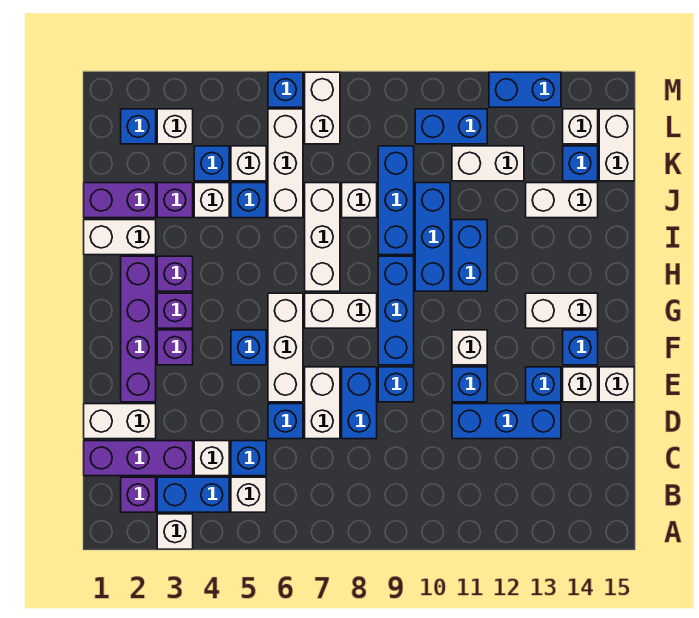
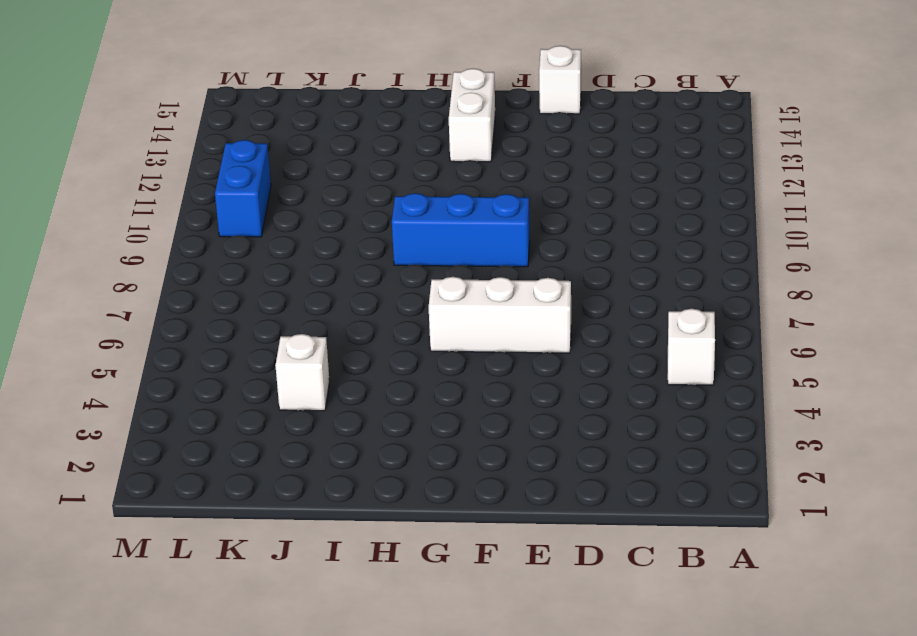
none -> white 1x1 brick [157,514,193,549]
none -> purple 1x1 brick [121,477,156,512]
none -> blue 1x2 brick [157,477,229,512]
none -> purple 1x3 brick [84,441,193,476]

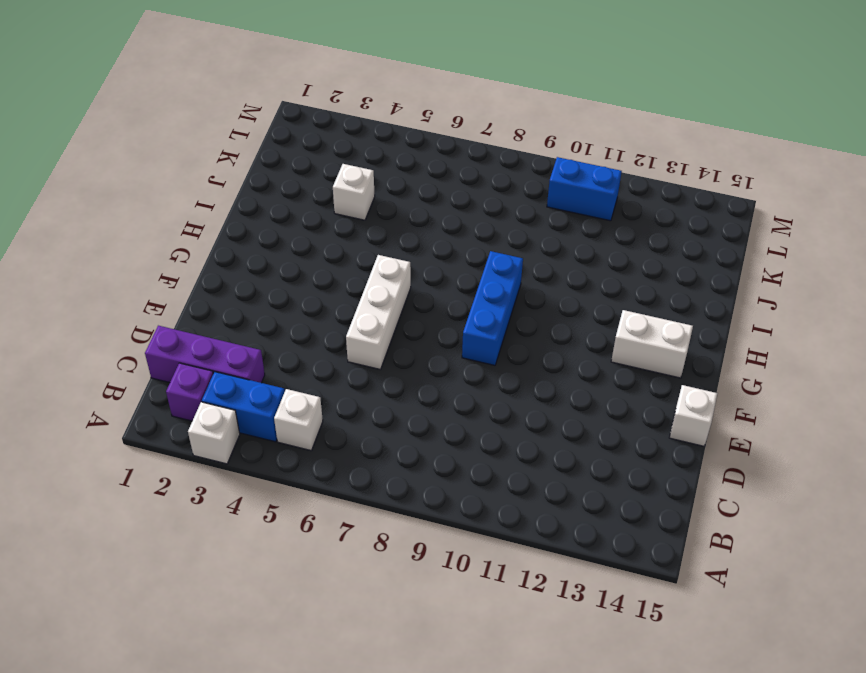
none -> white 1x1 brick [194,441,229,476]
none -> blue 1x1 brick [231,441,266,476]
none -> white 1x2 brick [84,404,156,439]
none -> blue 1x1 brick [268,404,303,439]

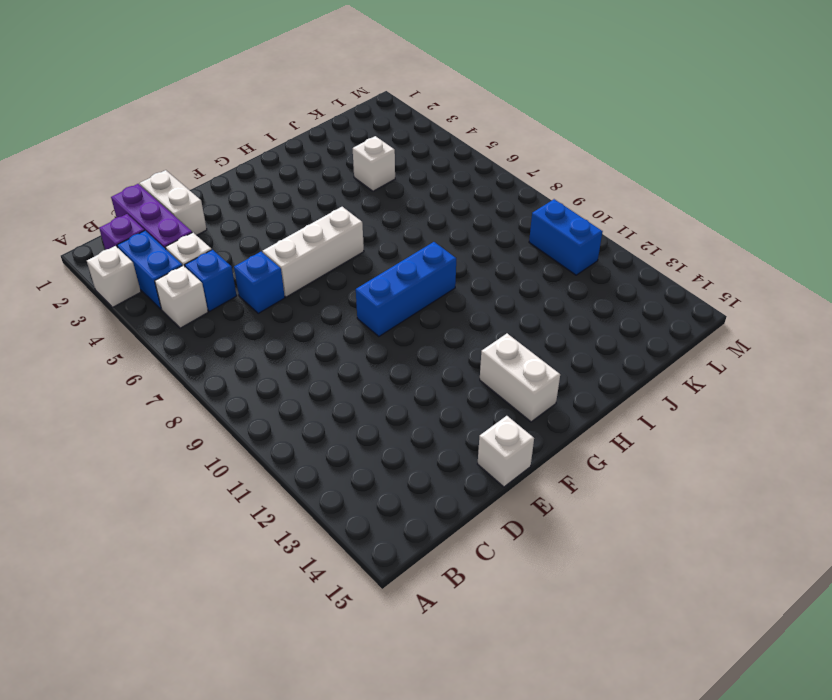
none -> white 1x2 brick [305,367,340,439]
none -> blue 1x2 brick [342,367,377,439]
none -> blue 1x3 brick [452,404,561,439]
none -> purple 1x4 brick [121,256,156,402]

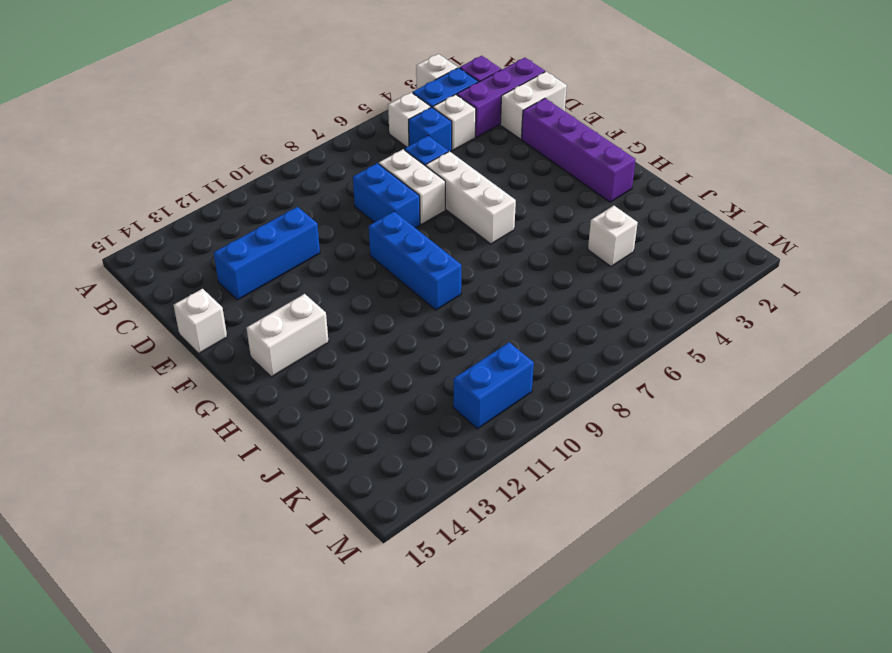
none -> blue 1x1 brick [378,367,414,402]
none -> blue 1x1 brick [452,367,487,402]
none -> blue 1x1 brick [526,367,561,402]
none -> white 1x1 brick [563,367,598,402]

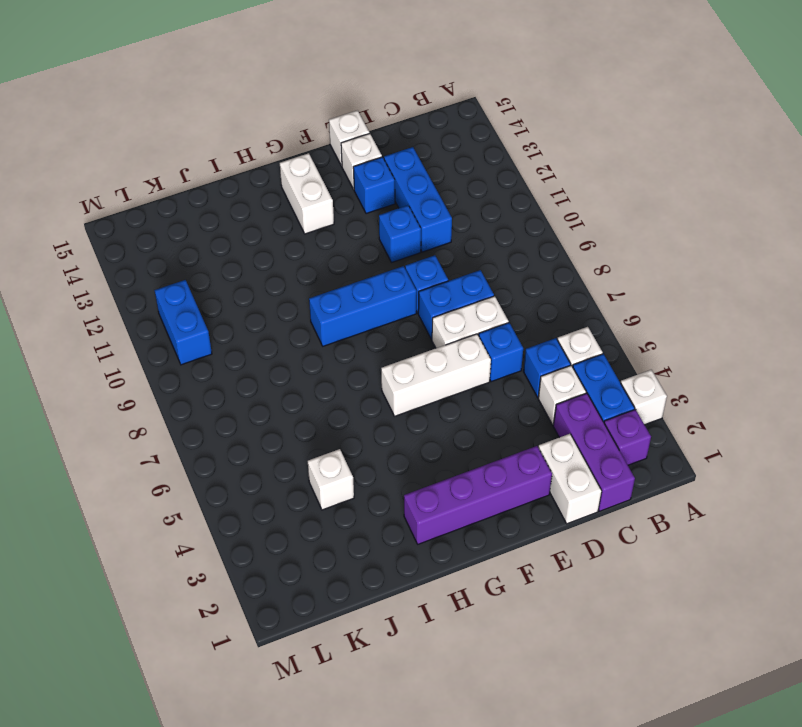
none -> purple 1x1 brick [157,330,193,365]
none -> blue 1x1 brick [231,330,266,365]
none -> white 1x1 brick [452,330,487,365]
none -> blue 1x1 brick [563,330,598,365]

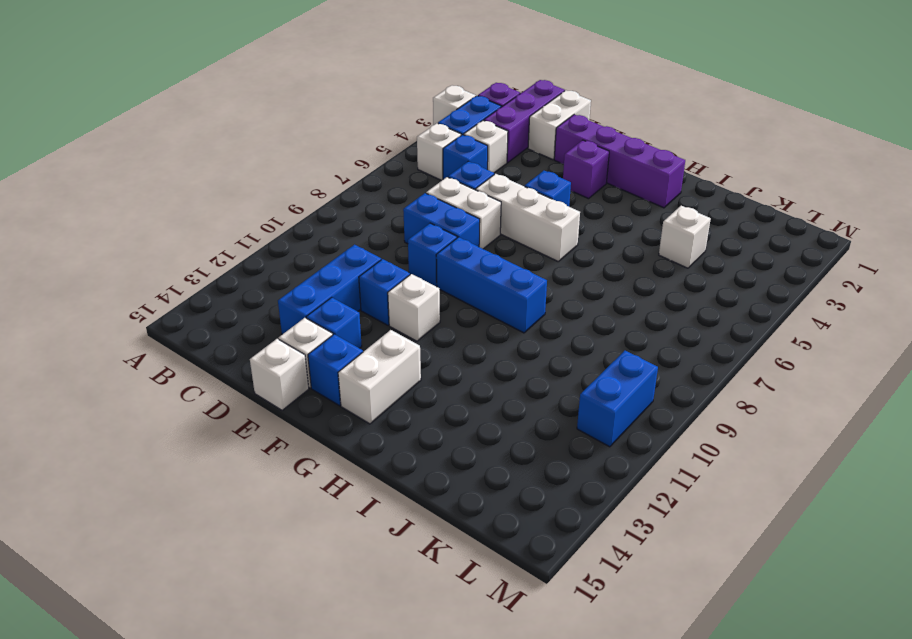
none -> purple 1x1 brick [157,293,193,328]
none -> white 1x2 brick [305,293,377,328]
none -> purple 1x1 brick [157,256,193,291]
none -> white 1x3 brick [305,183,340,291]

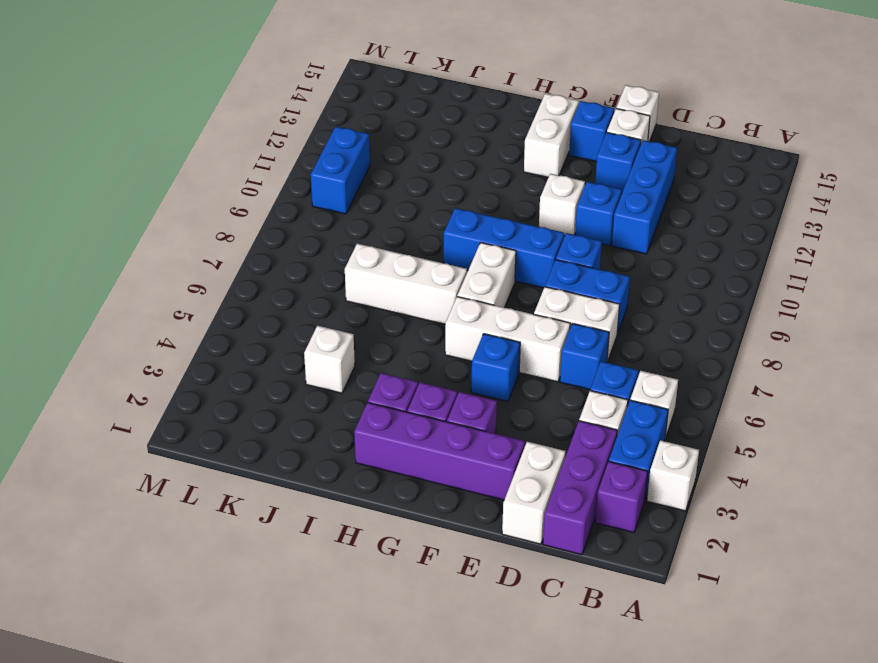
none -> blue 1x3 brick [415,183,450,291]
none -> blue 1x2 brick [452,220,487,291]
none -> white 1x2 brick [84,220,156,255]
none -> blue 1x3 brick [378,146,414,255]

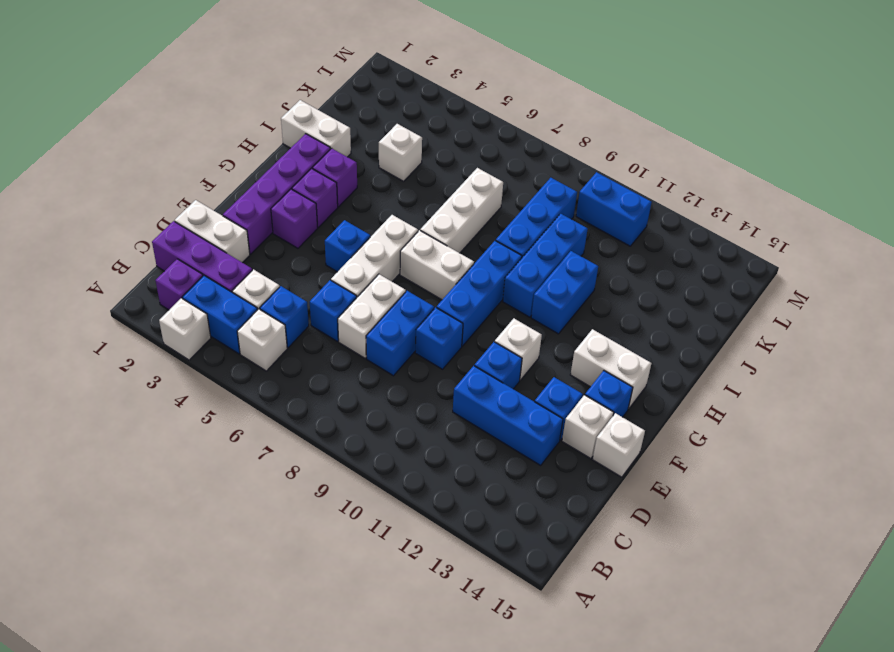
none -> purple 1x2 brick [84,183,156,218]
none -> purple 1x1 brick [157,183,193,218]
none -> blue 1x1 brick [231,183,266,218]
none -> white 1x3 brick [268,109,303,218]

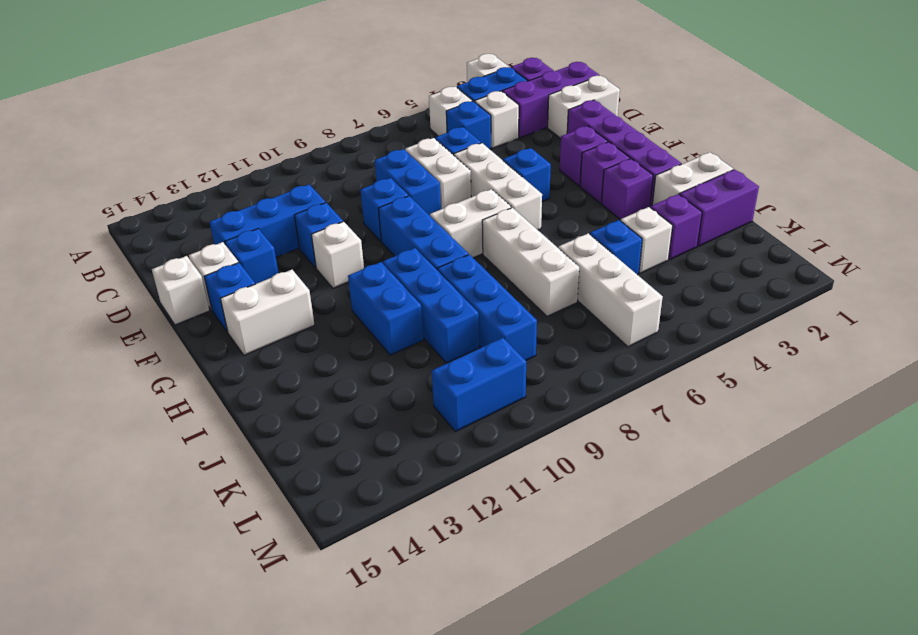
none -> white 1x1 brick [342,183,377,218]
none -> white 1x2 brick [526,183,598,218]
none -> blue 1x1 brick [194,146,229,181]
none -> white 1x1 brick [231,146,266,181]

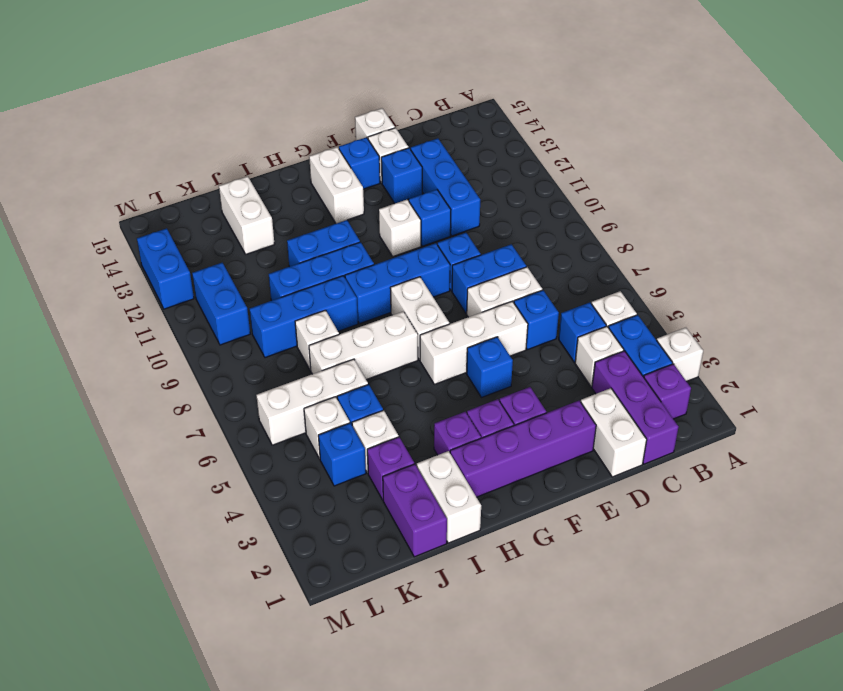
none -> white 1x2 brick [452,146,524,181]
none -> blue 1x1 brick [563,146,598,181]
none -> white 1x2 brick [599,109,634,181]
none -> blue 1x1 brick [121,109,156,144]

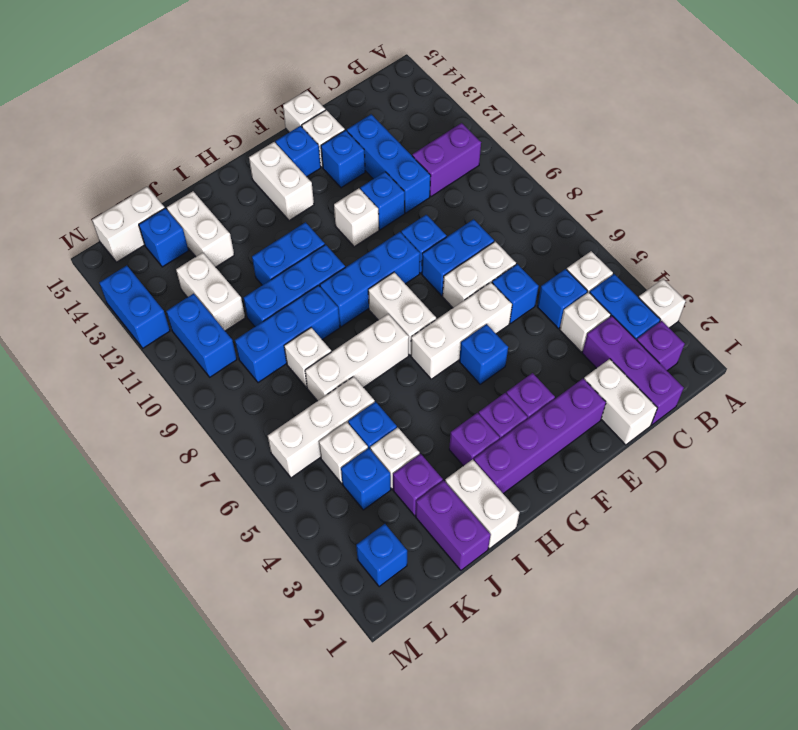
purple 1x2 brick [412,123,481,197] -> none
none -> white 1x1 brick [157,109,193,144]
none -> white 1x2 brick [305,72,340,144]
none -> white 1x1 brick [563,109,598,144]
none -> blue 1x1 brick [268,72,303,107]

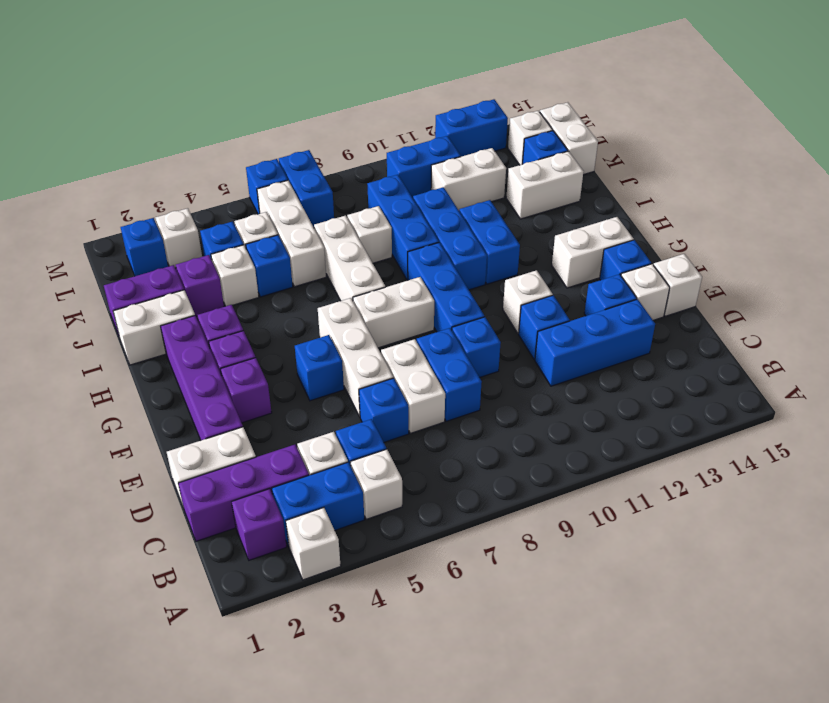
blue 1x2 brick [279,150,334,227] -> white 1x2 brick [305,72,340,144]

